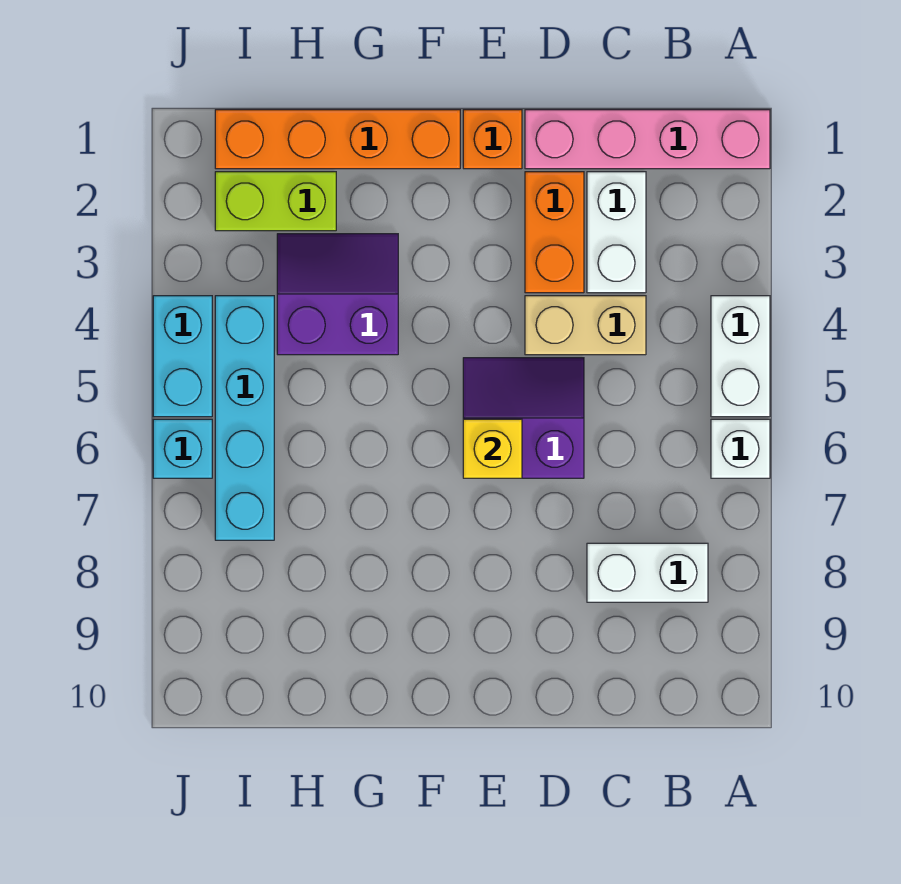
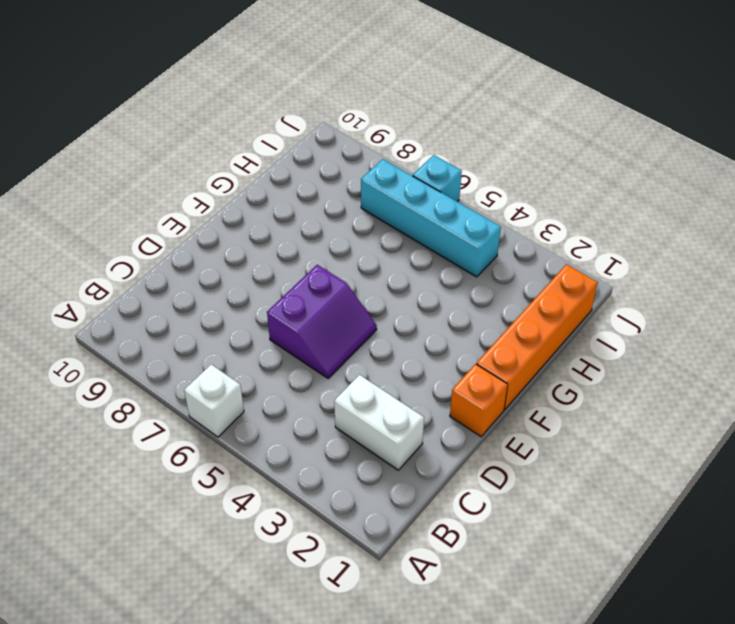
none -> pink 1x4 brick [525,110,770,169]
none -> white 1x2 brick [711,296,770,417]
none -> white 1x2 brick [587,543,708,602]

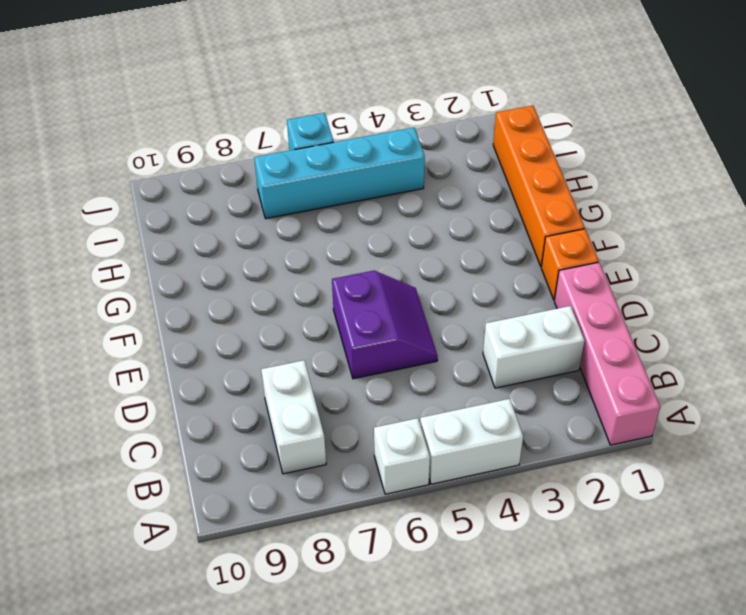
none -> tan 1x2 brick [525,296,646,355]
none -> orange 1x2 brick [525,172,584,293]
none -> purple 2x2 slope [277,234,398,355]

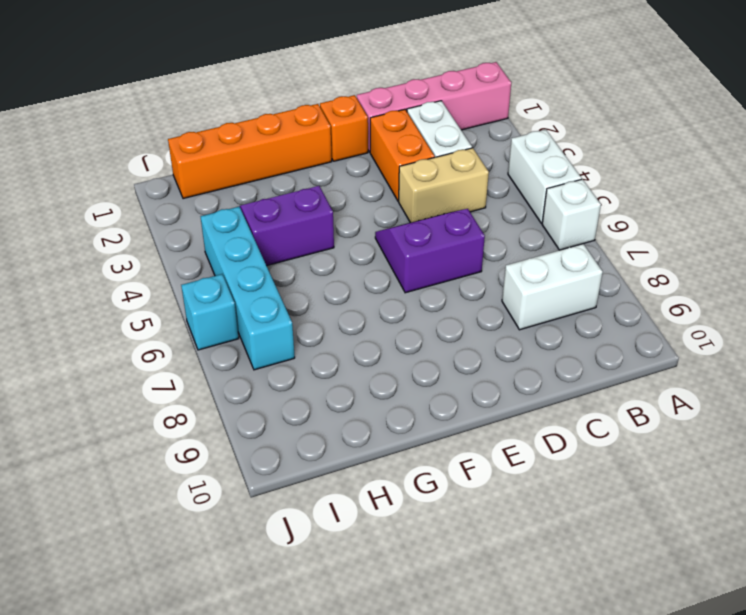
none -> lime 1x2 brick [215,172,336,231]
none -> cyan 1x2 brick [153,296,212,417]
none -> yellow 1x1 brick [463,419,522,478]

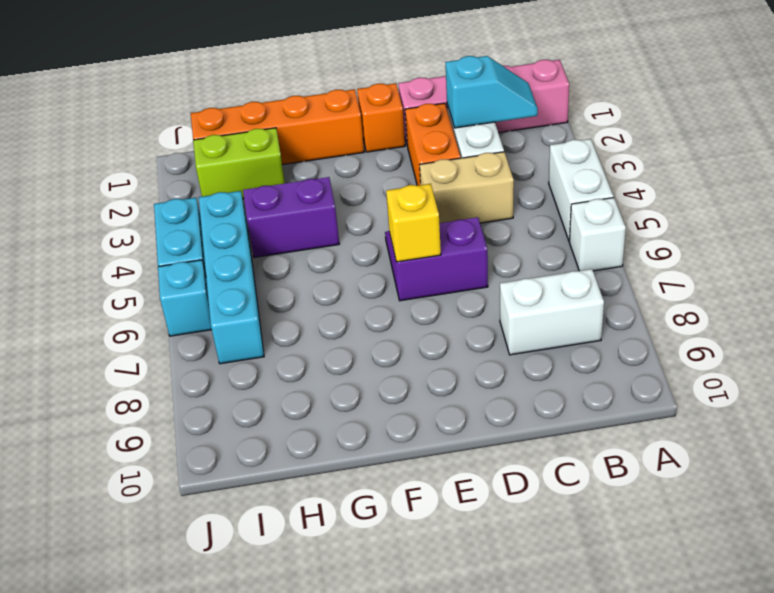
cyan 1x2 slope [446,56,538,128] -> none

